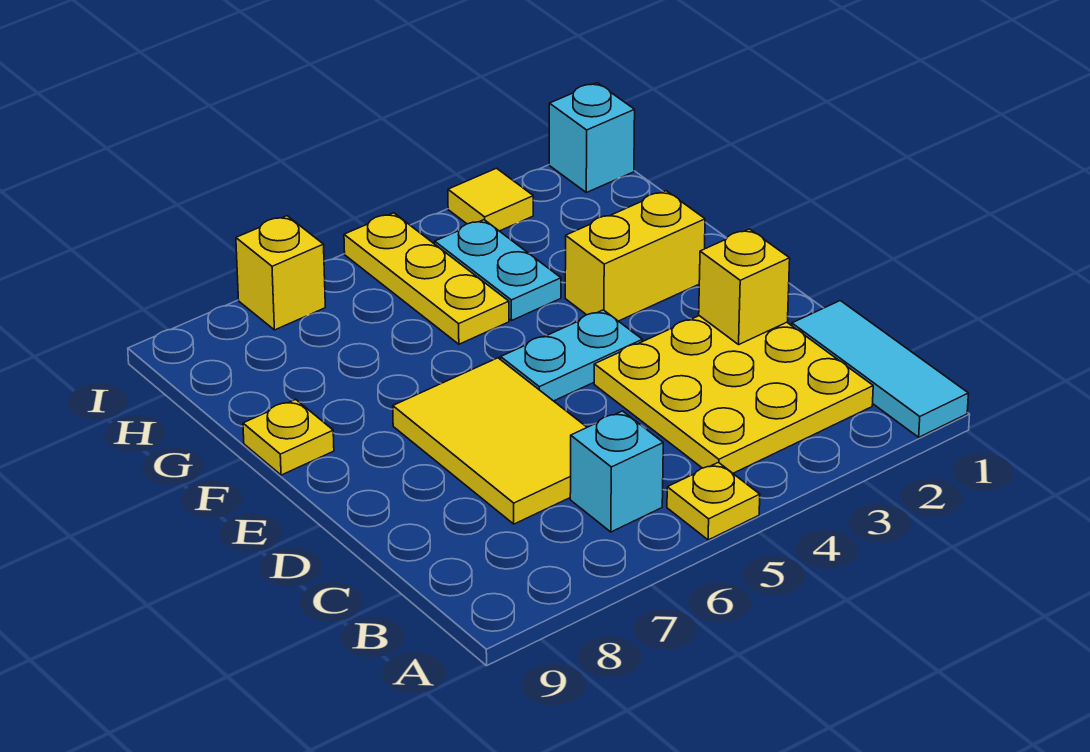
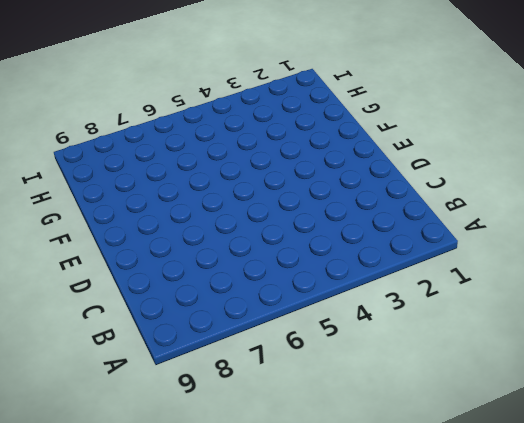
none -> cyan 1x3 tile [792,301,969,437]
none -> yellow 1x1 plate [667,462,760,540]
none -> yellow 3x3 plate [594,316,873,473]

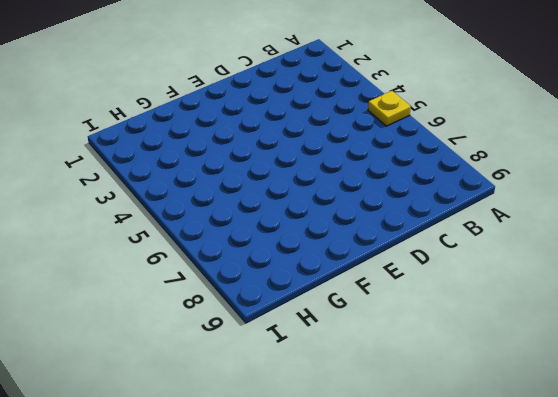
none -> cyan 1x3 tile [792,301,969,437]
none -> yellow 3x3 plate [594,316,873,473]
none -> cyan 1x1 brick [570,411,663,532]

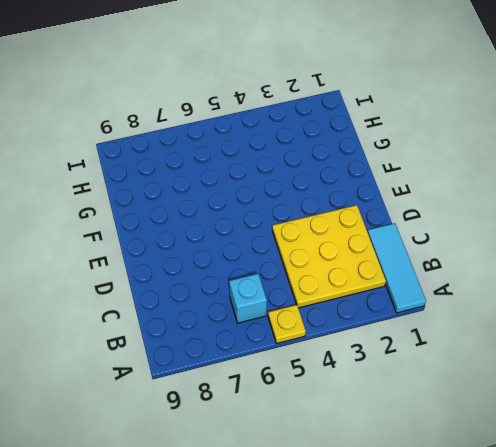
none -> yellow 2x3 tile [393,358,587,524]
none -> cyan 1x2 plate [501,310,642,401]
none -> yellow 1x2 brick [565,191,705,321]

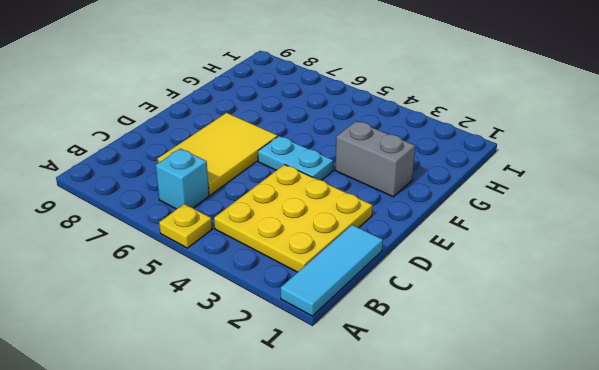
grey 1x2 brick [335,121,415,197] -> yellow 1x2 brick [565,191,705,321]
none -> yellow 1x1 plate [243,399,334,475]
none -> cyan 1x2 plate [435,220,561,320]
none -> yellow 1x3 plate [344,213,509,344]

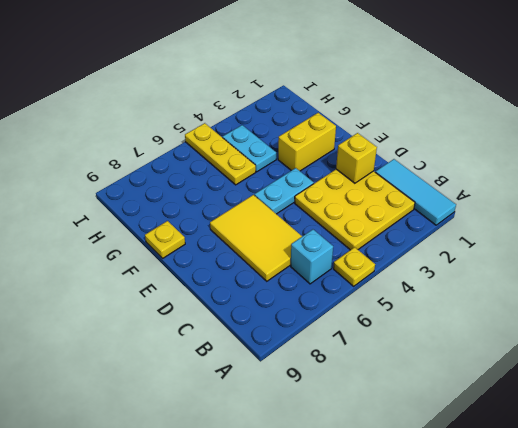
none -> cyan 1x1 brick [549,83,635,193]
none -> yellow 1x1 tile [448,168,533,231]
none -> yellow 1x1 brick [236,216,325,330]

